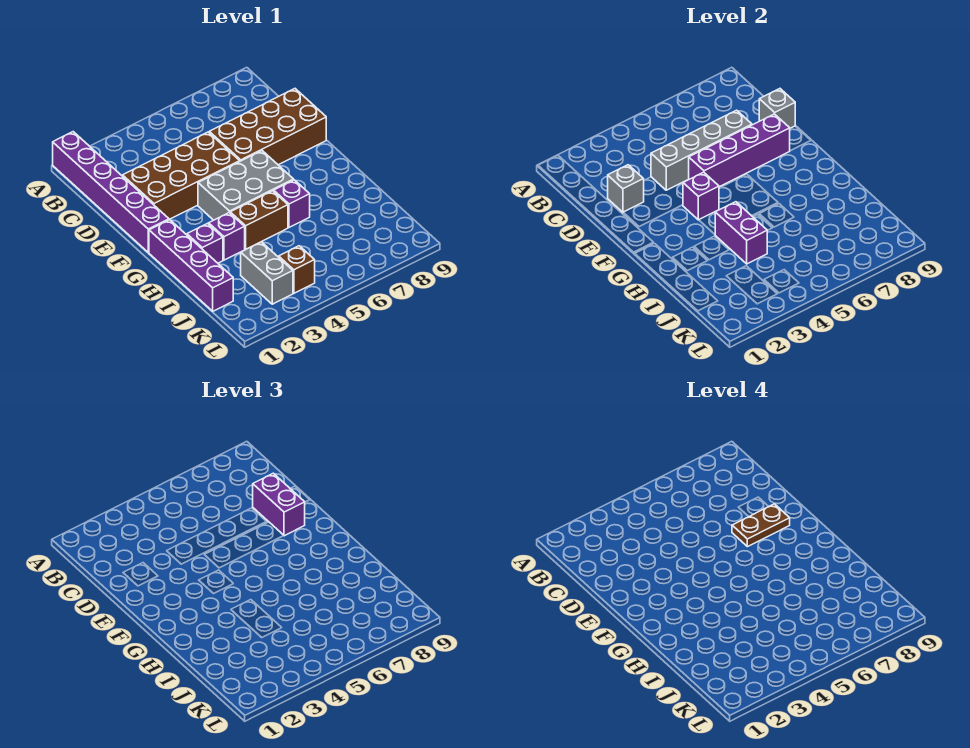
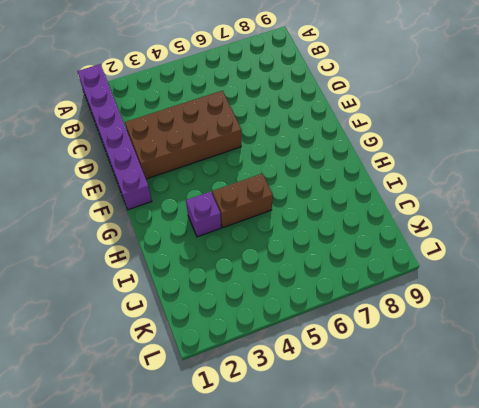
none -> brown 2x4 brick [209,89,326,165]
none -> grey 2x3 brick [198,151,294,220]
none -> purple 1x4 brick [149,220,233,311]

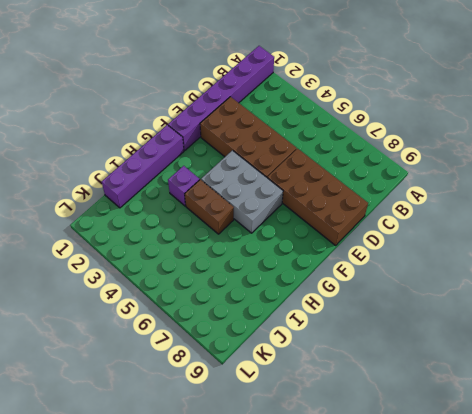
none -> purple 1x1 brick [187,224,223,263]
none -> purple 1x1 brick [274,180,310,227]
none -> grey 1x2 brick [241,242,293,304]

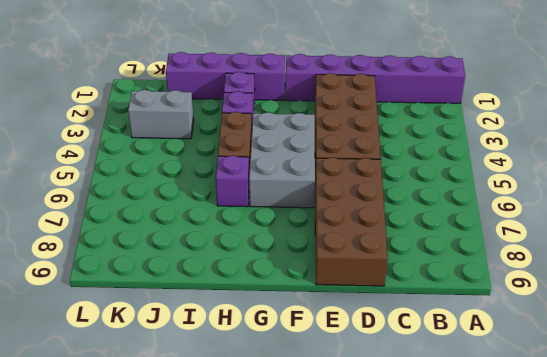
none -> brown 1x1 brick [279,246,315,293]
none -> grey 1x1 brick [608,165,644,212]
none -> grey 1x4 brick [651,110,752,190]

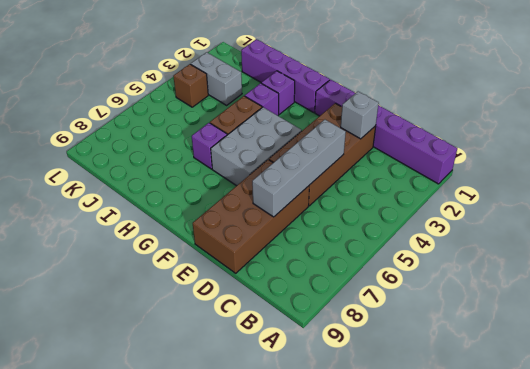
none -> grey 1x1 brick [759,89,795,128]
none -> purple 1x4 brick [689,114,790,187]
none -> purple 1x1 brick [683,172,719,220]

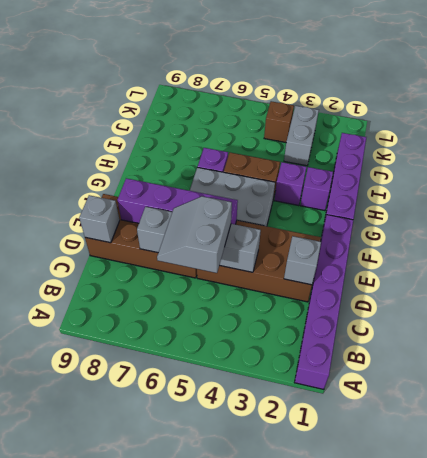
grey 2x2 slope [157,196,232,273] -> none
none -> purple 1x1 brick [683,172,719,220]
none -> purple 1x2 brick [715,202,767,264]
none -> purple 1x2 brick [253,473,305,536]

